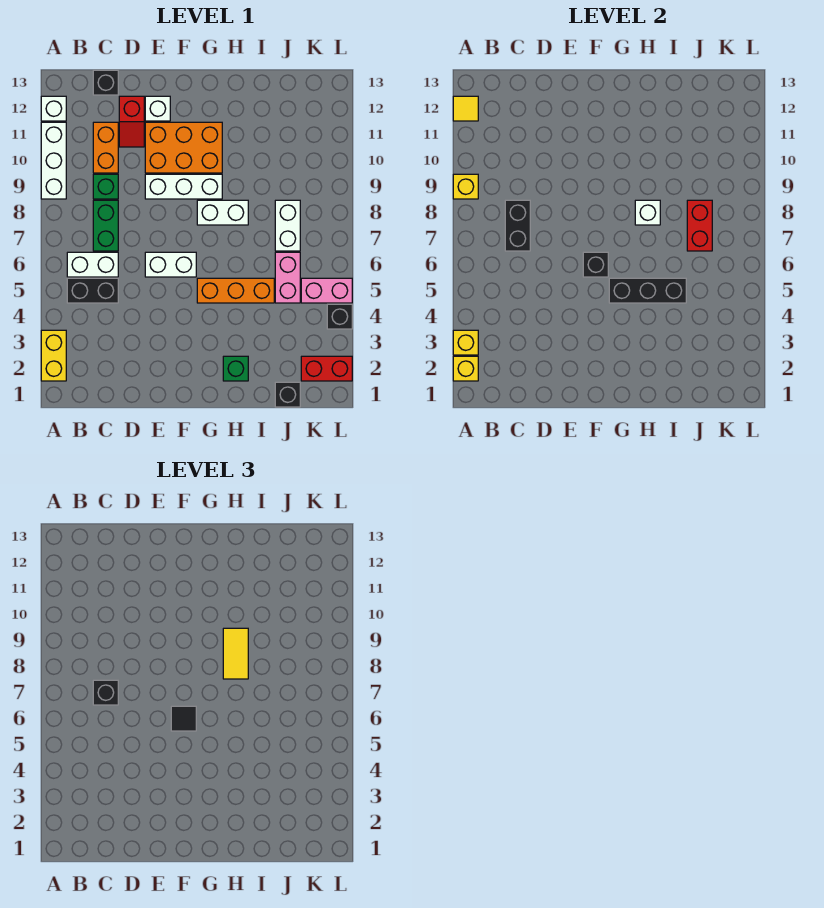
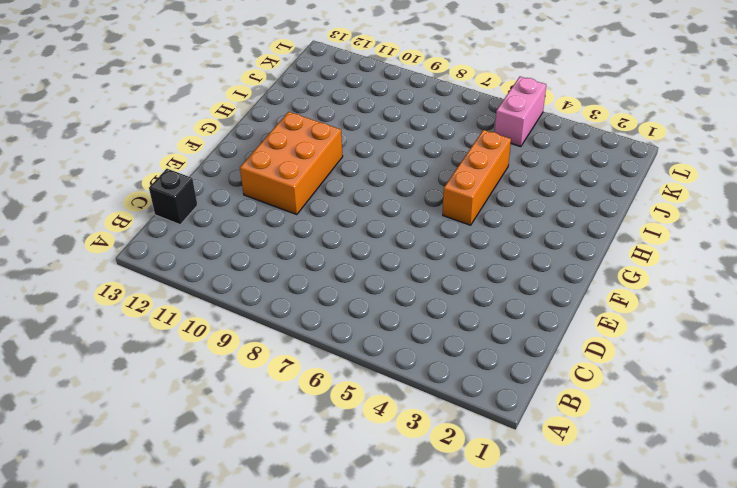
none -> yellow 1x2 brick [41,330,66,381]
none -> white 1x3 brick [41,122,66,199]
none -> white 1x1 brick [41,96,66,121]
none -> black 1x2 brick [67,278,118,303]

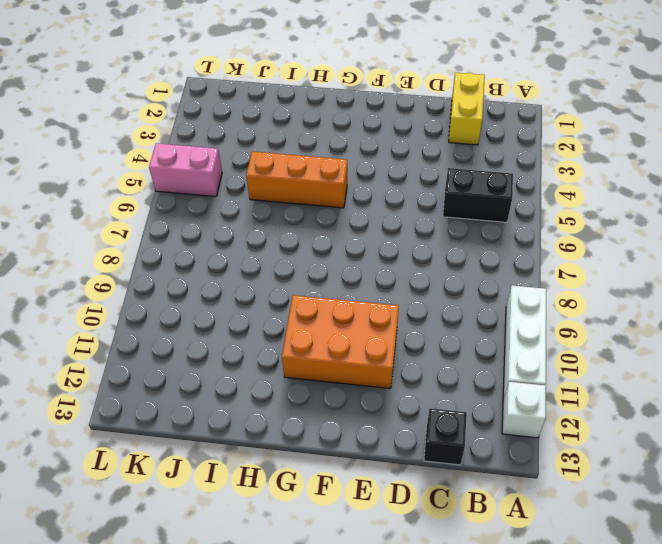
yellow 1x2 brick [449,73,485,145] -> yellow 1x2 brick moved to [41,330,66,381]
none -> white 1x2 brick [67,252,118,277]
none -> green 1x2 brick [93,200,118,251]
none -> green 1x1 brick [93,174,118,199]
none -> orange 1x2 brick [93,122,118,173]

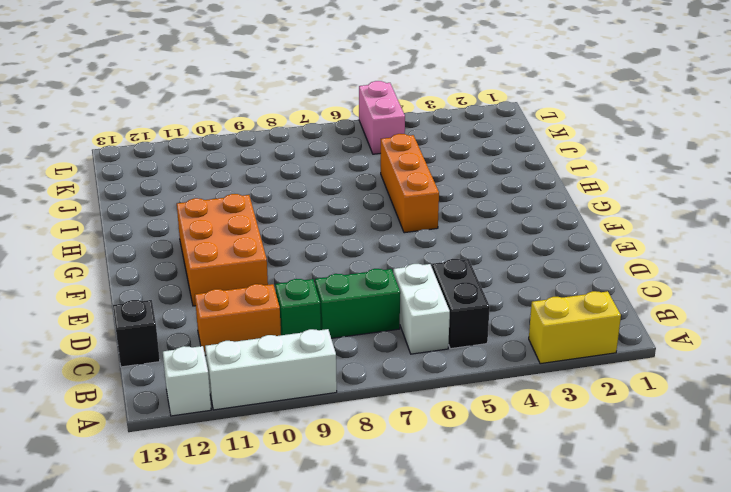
none -> red 1x2 slope [119,96,144,147]
none -> white 1x2 brick [145,252,196,277]
none -> white 1x3 brick [145,174,222,199]
none -> white 1x1 brick [145,96,170,121]

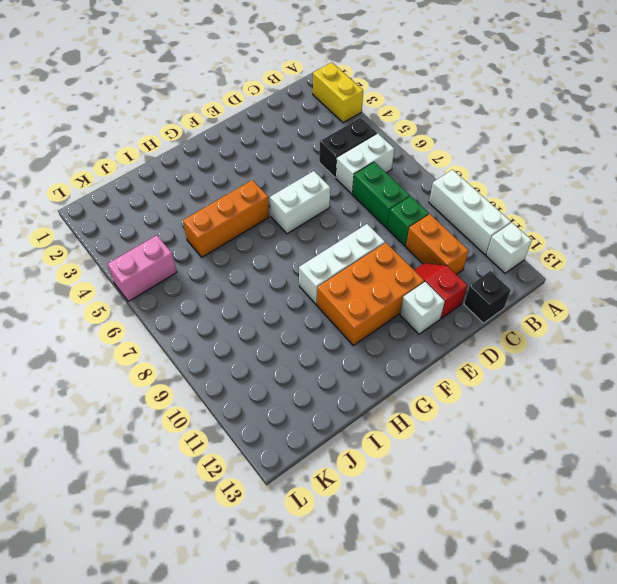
none -> white 1x2 brick [197,200,248,225]
none -> green 1x1 brick [223,356,248,381]
none -> black 1x1 brick [275,382,300,407]
none -> pink 1x2 brick [275,252,300,303]

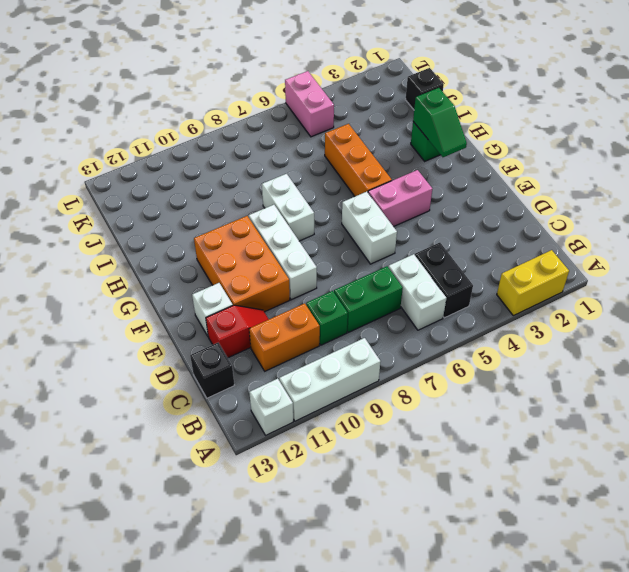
pink 1x2 brick [368,170,432,227] -> pink 1x2 brick moved to [275,252,300,303]
green 1x2 slope [413,88,467,157] -> none
none -> white 1x2 brick [275,200,300,251]
none -> red 1x2 brick [301,356,352,381]
none -> black 1x1 brick [327,304,352,329]
none -> yellow 1x1 brick [453,356,478,381]

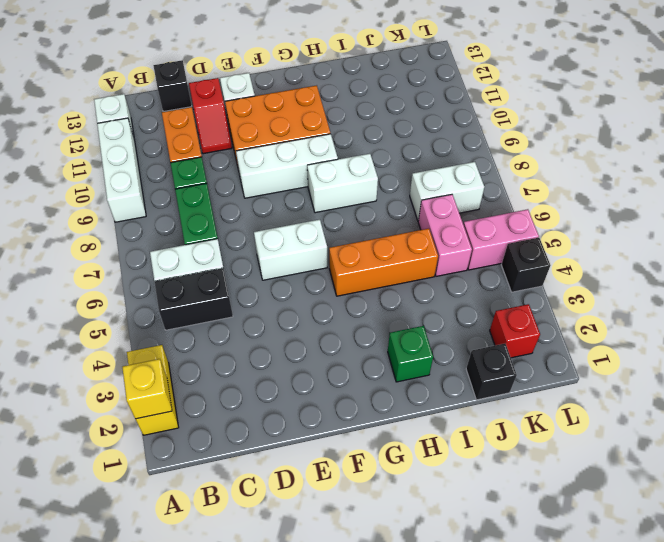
white 1x2 brick [410,162,484,221] -> white 1x2 brick turned to [275,200,300,251]
red 1x1 brick [490,304,540,358] -> red 1x2 brick [301,356,352,381]
none -> yellow 1x1 brick [453,330,478,355]
none -> yellow 1x1 brick [453,174,478,199]
none -> yellow 1x1 tile [453,96,478,121]
none -> black 1x2 brick [505,200,530,251]

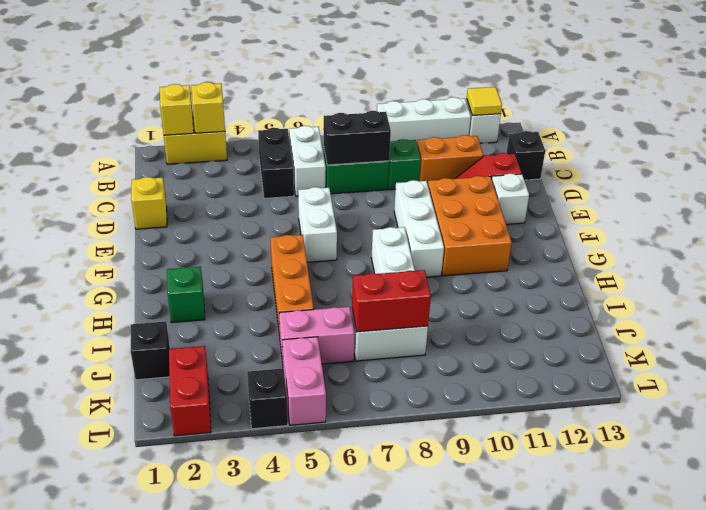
yellow 1x1 brick [131,177,167,229] -> yellow 1x1 brick moved to [453,174,478,199]
none -> black 1x1 brick [583,252,608,277]
none -> black 1x3 brick [609,278,686,303]
none -> white 1x1 brick [635,200,660,225]
none -> black 1x1 brick [93,680,118,705]

